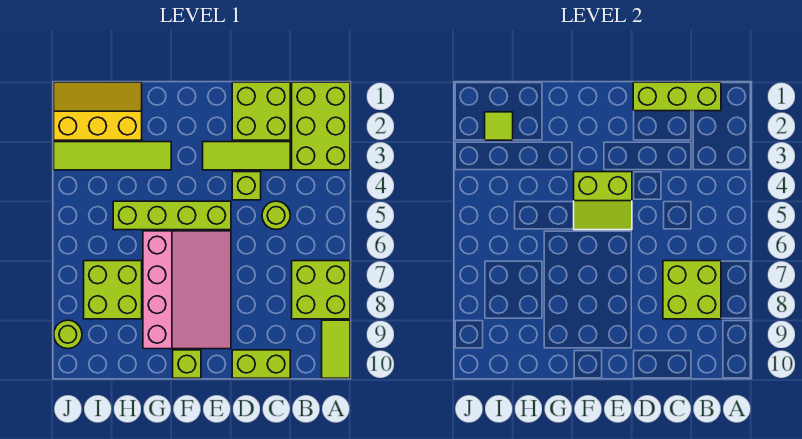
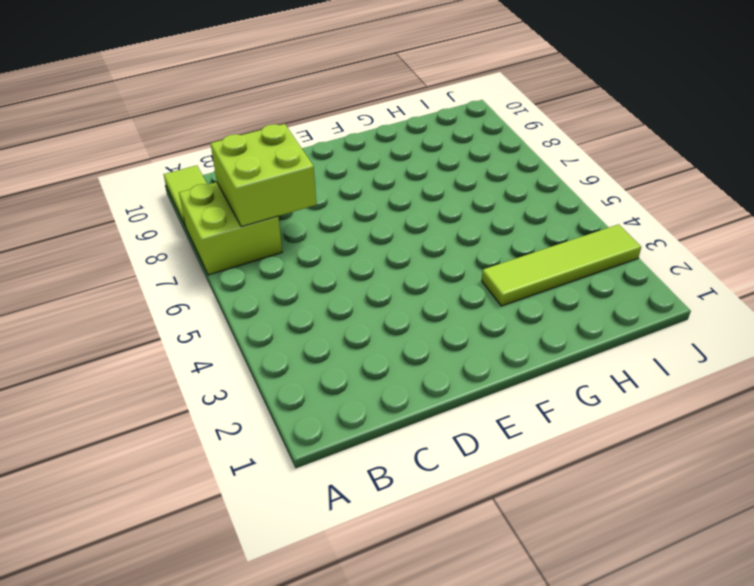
none -> lime 2x3 brick [292,82,350,170]
none -> lime 2x2 brick [232,82,290,140]
none -> lime 1x3 tile [203,142,290,170]

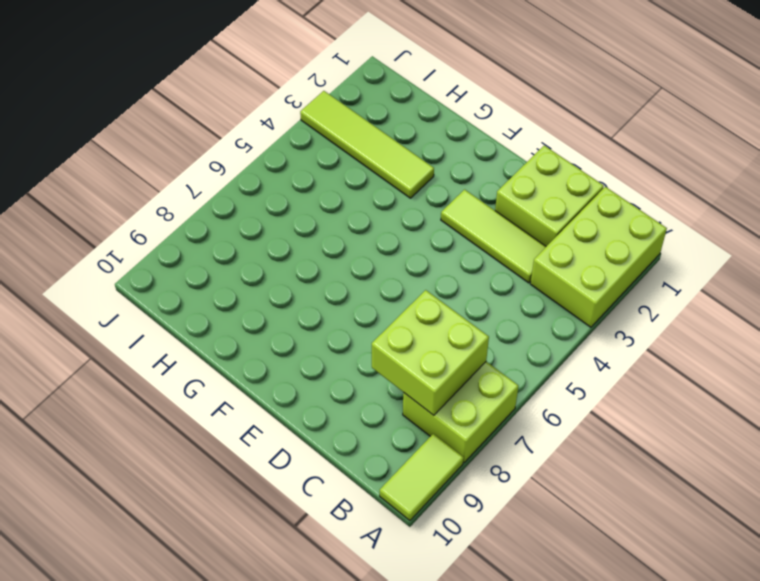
none -> lime 1x1 round brick [262,201,290,230]
none -> lime 1x2 brick [232,350,290,378]
none -> lime 1x1 brick [232,172,261,200]

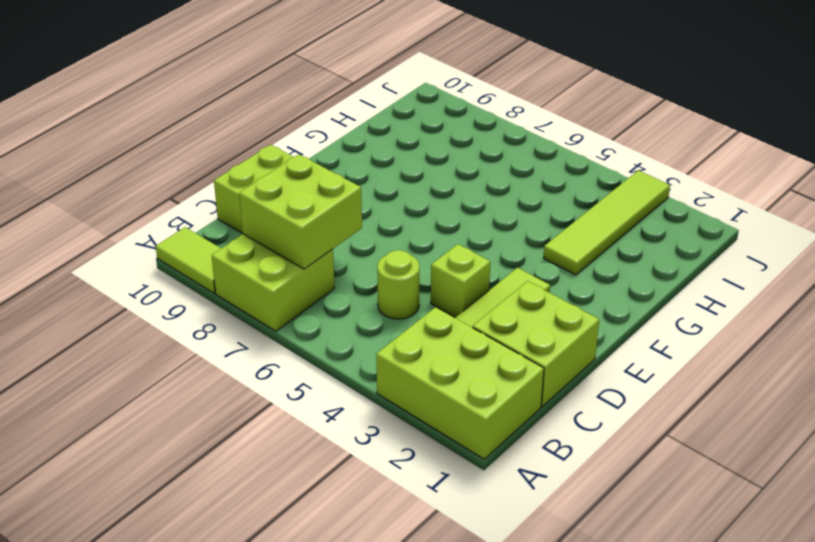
none -> lime 1x4 brick [113,201,231,230]
none -> pink 3x4 slope [143,231,231,349]
none -> lime 1x1 brick [173,350,201,378]

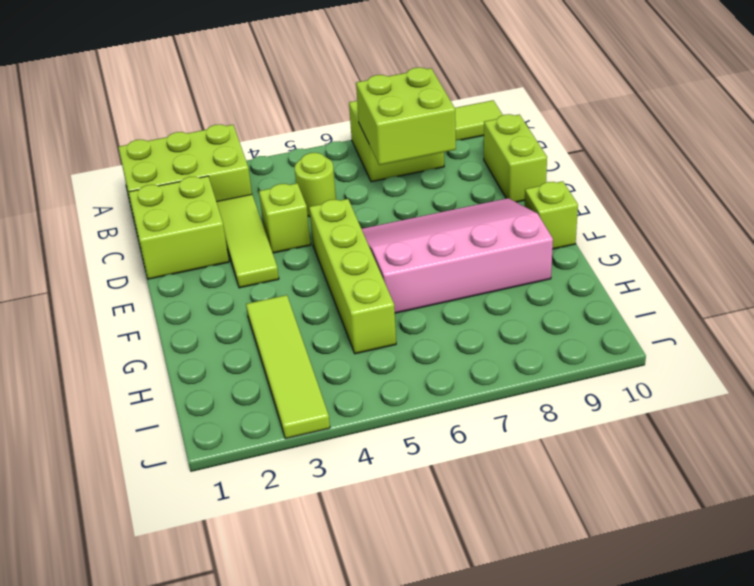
none -> yellow 2x3 slope [54,82,142,140]
none -> lime 2x2 brick [84,261,142,319]
none -> lime 1x1 round brick [54,320,82,349]

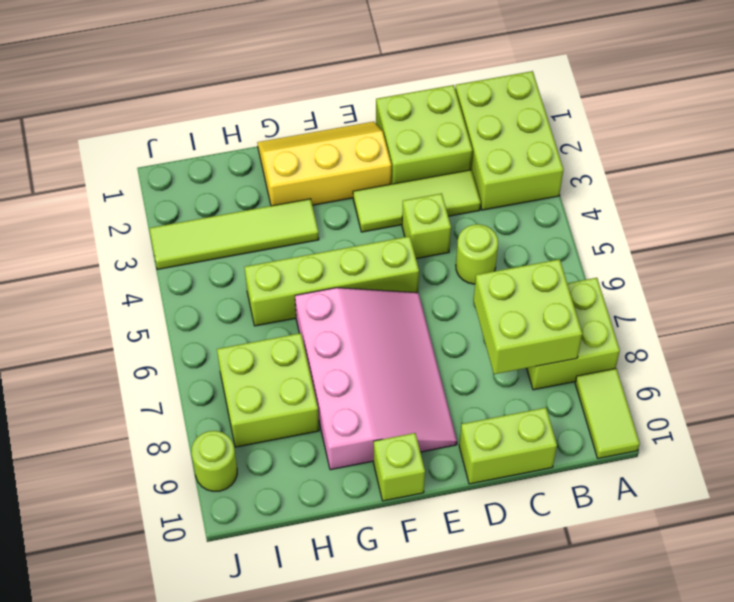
yellow 2x3 slope [257,122,391,206] -> yellow 2x3 slope moved to [54,82,142,140]
none -> lime 1x3 brick [633,82,721,111]
none -> lime 2x2 slope [574,172,632,230]
none -> lime 1x1 tile [485,112,513,140]

